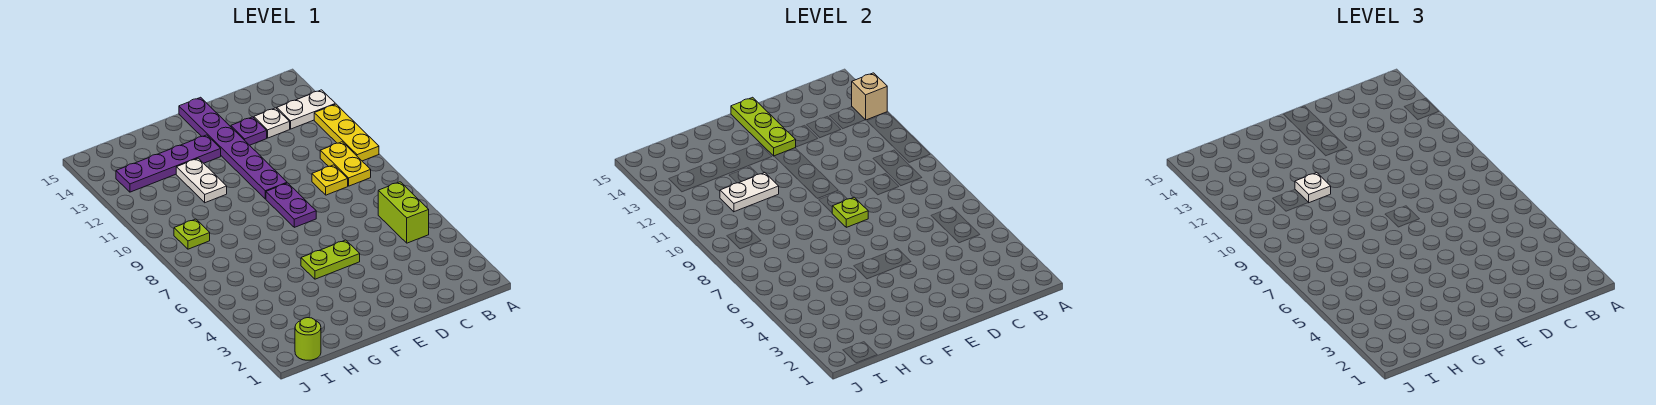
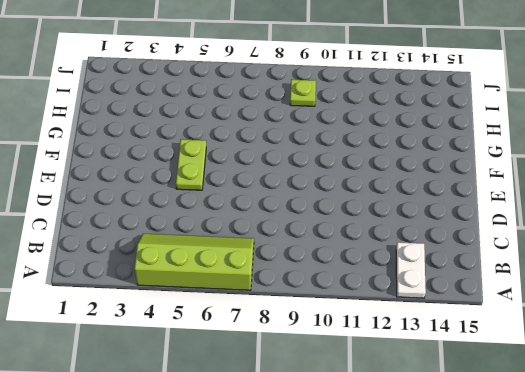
lime 2x4 slope [134,234,254,290] -> lime 1x2 brick [378,182,429,243]
none -> yellow 1x3 plate [314,104,379,161]
none -> yellow 1x2 plate [320,142,371,186]
none -> yellow 1x1 plate [312,165,348,195]

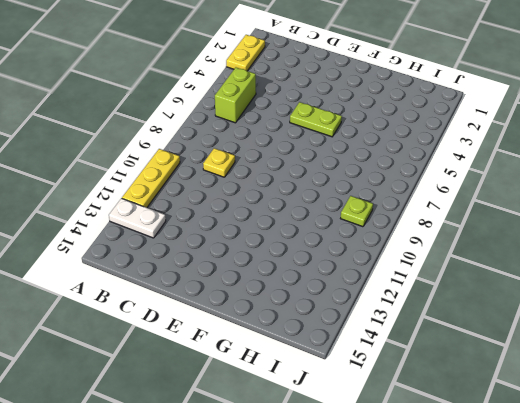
yellow 1x2 plate [226,35,265,71] -> yellow 1x2 plate moved to [320,142,371,186]
none -> white 1x1 plate [254,108,290,138]
none -> purple 1x1 plate [231,117,267,145]
none -> purple 1x2 plate [266,183,316,227]

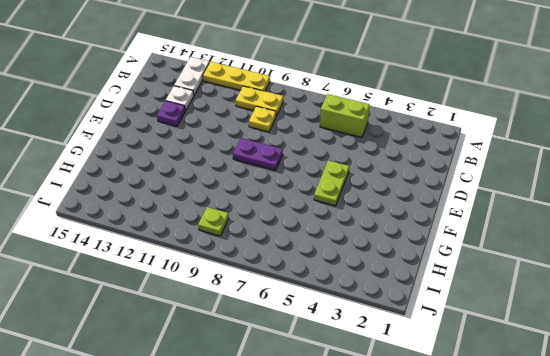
none -> purple 1x6 plate [179,97,287,199]
none -> purple 1x4 plate [116,135,221,192]
none -> white 1x2 plate [176,158,227,203]

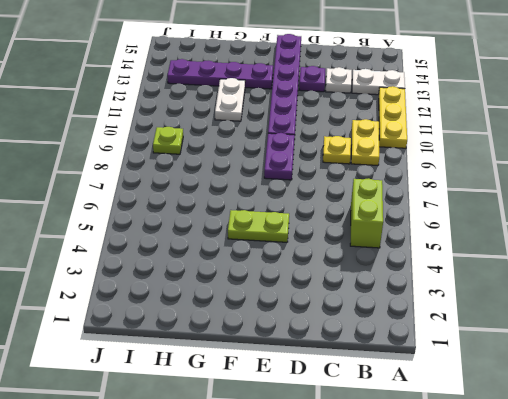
none -> lime 1x1 round brick [295,318,321,360]
none -> tan 1x1 brick [852,73,887,120]
none -> lime 1x1 plate [832,197,868,227]

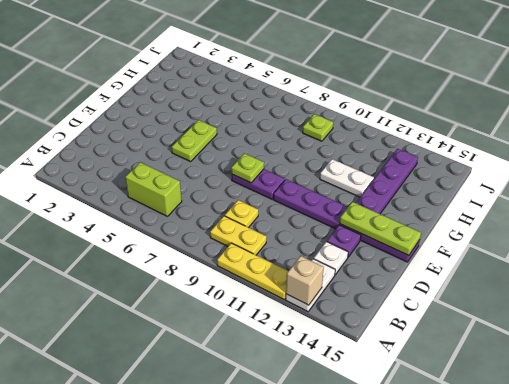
none -> lime 1x1 round brick [295,318,321,360]
none -> white 1x2 plate [720,172,779,212]
none -> white 1x1 plate [1295,172,1331,203]

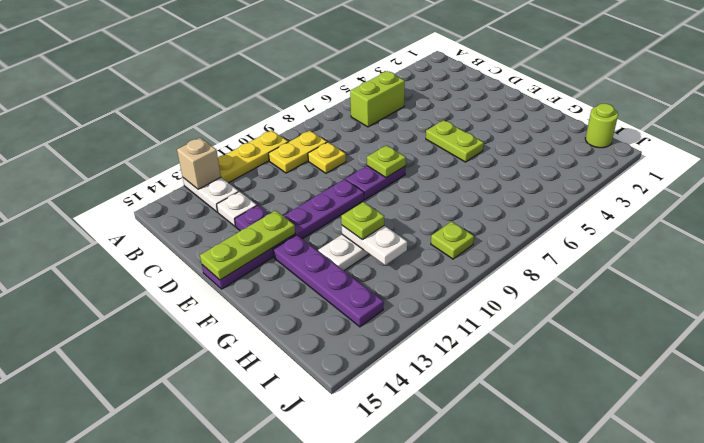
lime 1x1 plate [341,202,384,239] -> white 1x1 plate [1295,172,1331,203]

